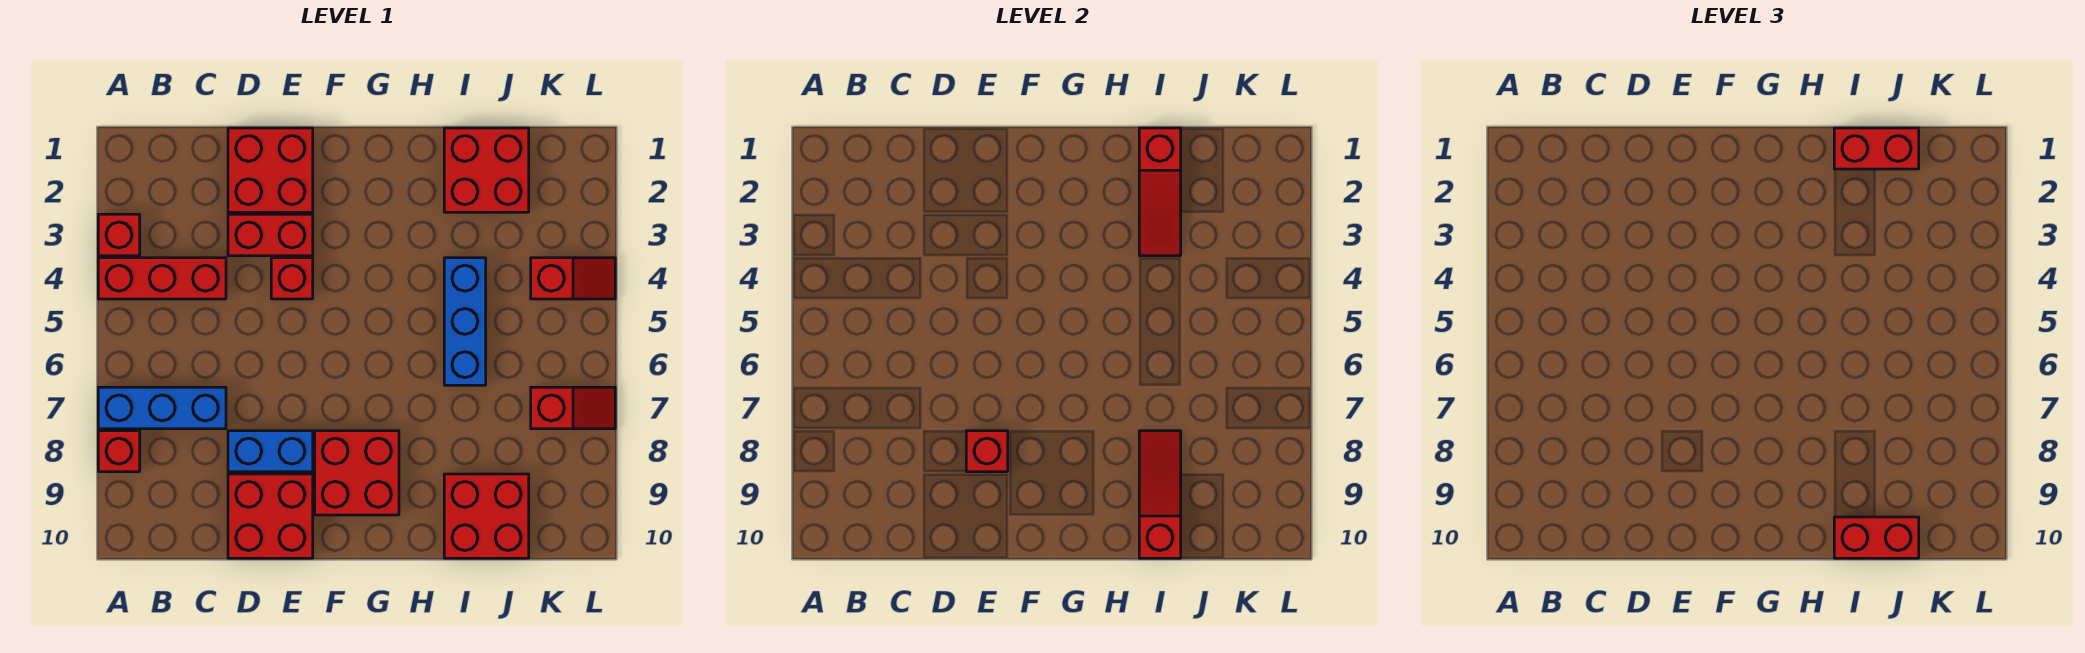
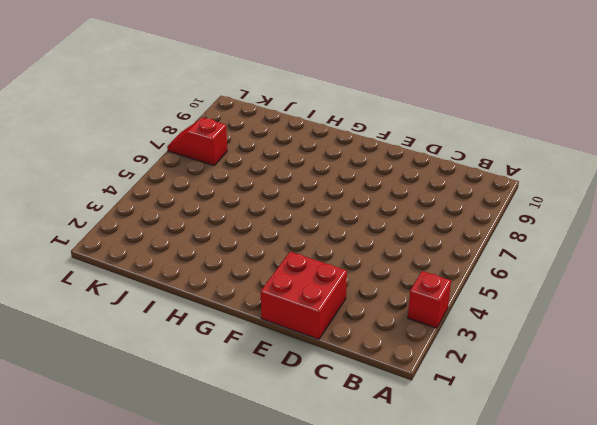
none -> red 1x3 brick [98,258,226,299]
none -> blue 1x3 brick [98,387,226,429]
none -> red 1x1 brick [98,431,140,472]

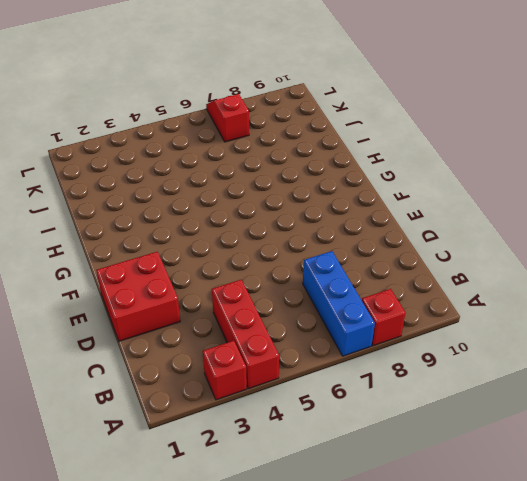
none -> red 1x2 brick [228,214,313,256]
none -> blue 1x2 brick [228,431,313,472]
none -> red 2x2 brick [228,474,313,558]

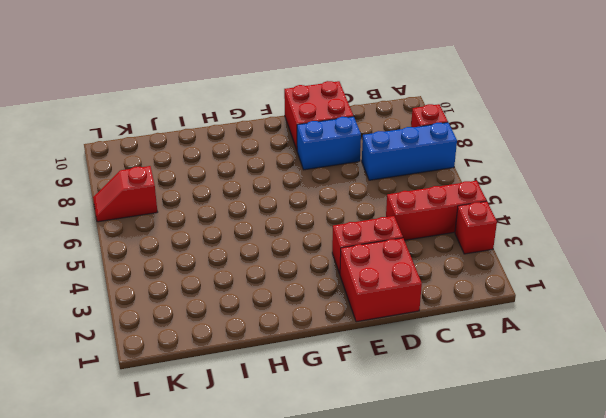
none -> red 1x1 brick [271,258,313,299]
none -> red 2x2 brick [315,431,399,515]
none -> red 2x2 brick [444,128,529,212]

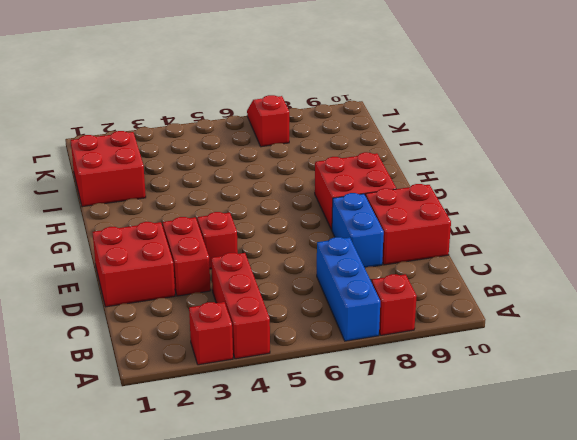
none -> blue 1x3 brick [444,258,486,385]
none -> red 2x2 brick [444,474,529,558]
none -> red 1x2 slope [531,258,615,299]

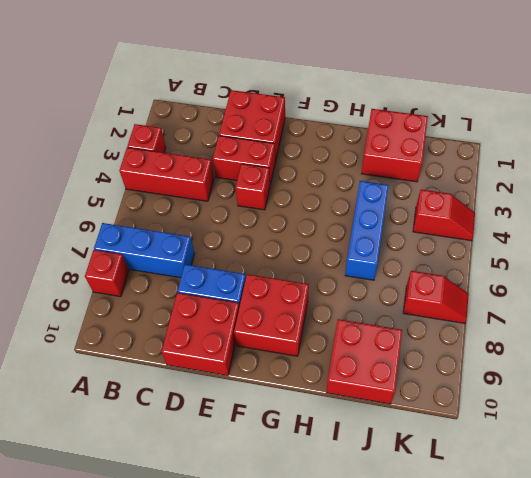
none -> red 1x1 brick [966,431,1008,472]
none -> red 1x3 slope [1139,128,1181,256]
none -> red 1x3 slope [1139,431,1181,558]

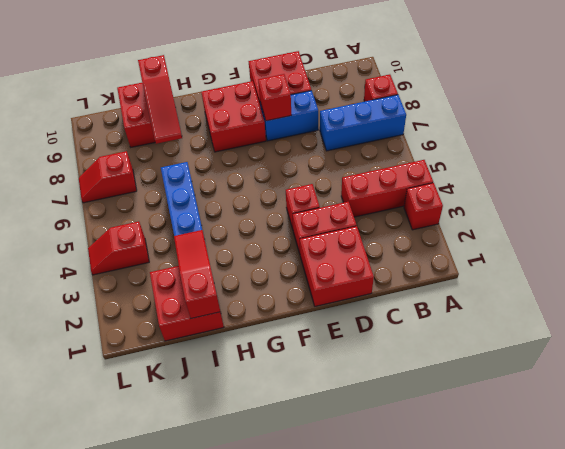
none -> red 1x2 brick [1834,128,1919,169]
none -> red 1x2 brick [1834,517,1919,558]

